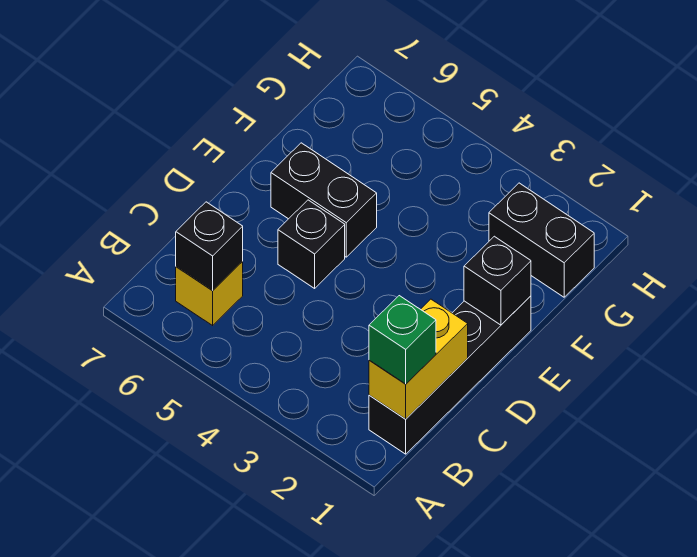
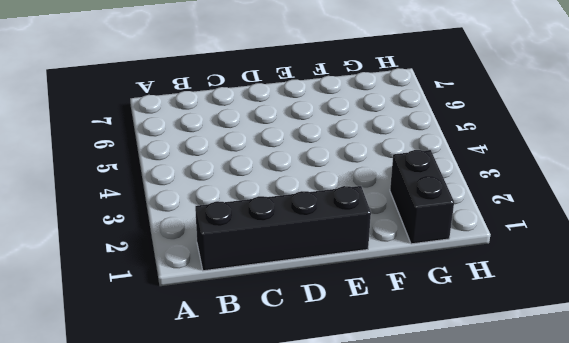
none -> yellow 1x1 brick [176,262,243,325]
none -> black 1x1 brick [278,200,345,288]

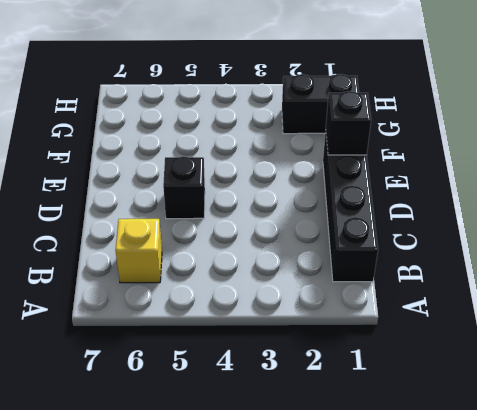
none -> black 1x2 brick [271,143,377,257]
none -> yellow 1x2 brick [369,299,468,419]

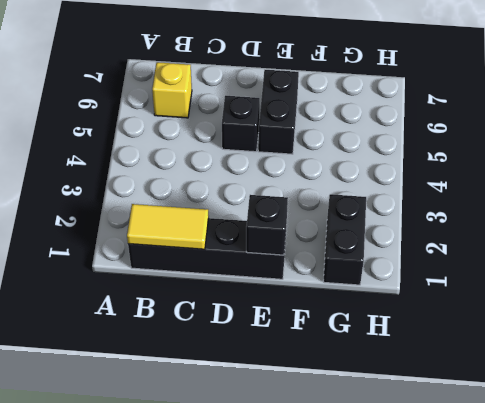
yellow 1x2 tile [127,204,209,249] -> yellow 1x2 brick [369,299,468,419]
none -> black 1x1 brick [176,202,243,291]
none -> green 1x1 brick [369,296,436,384]

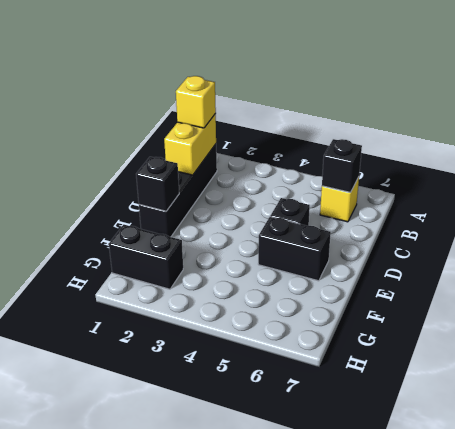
yellow 1x1 brick [176,76,216,128] -> green 1x1 brick [369,296,436,384]

